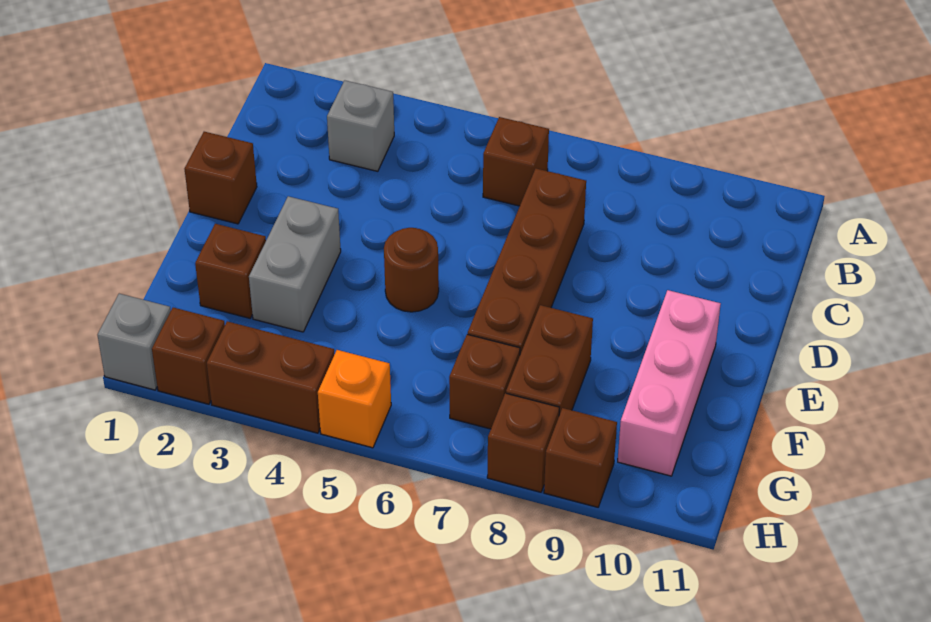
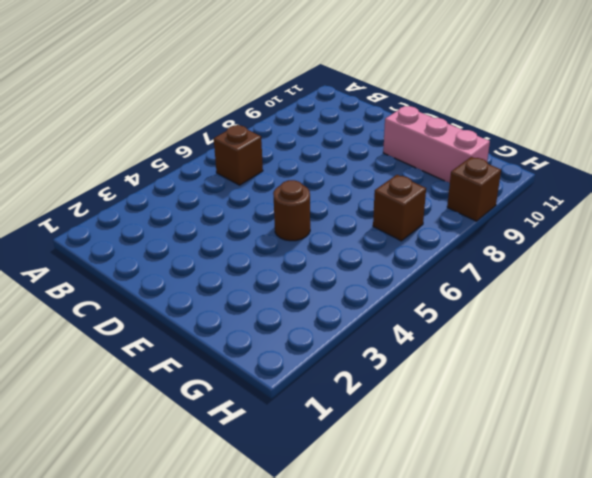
none -> grey 1x1 brick [327,80,394,171]
none -> brown 1x4 brick [468,169,586,354]
none -> brown 1x1 brick [185,132,257,224]

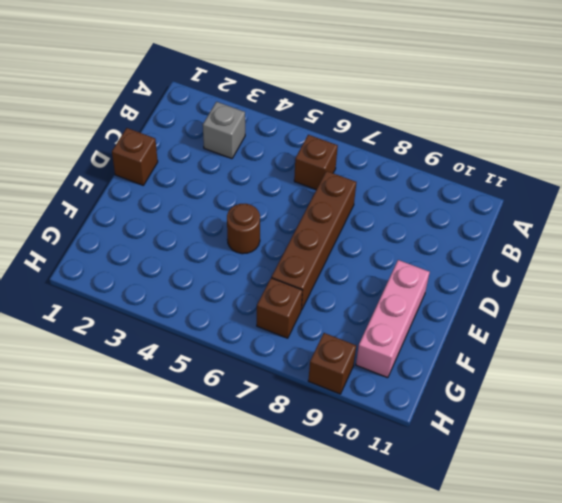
none -> grey 1x2 brick [249,196,341,332]
none -> brown 1x1 brick [195,224,266,318]
none -> brown 1x2 brick [506,305,593,415]

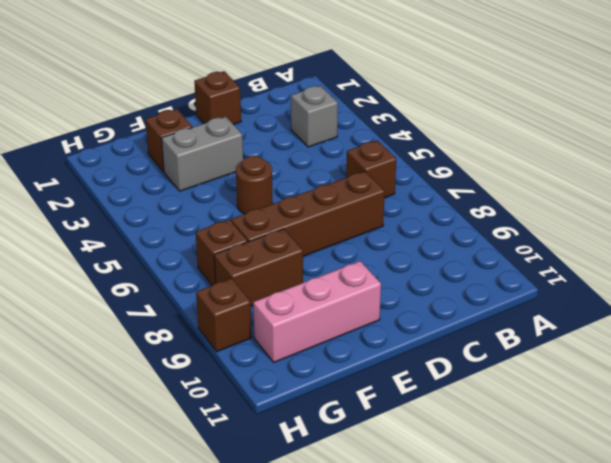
none -> grey 1x1 brick [98,294,171,390]
none -> brown 1x1 brick [152,308,225,404]
none -> brown 1x2 brick [207,321,334,433]

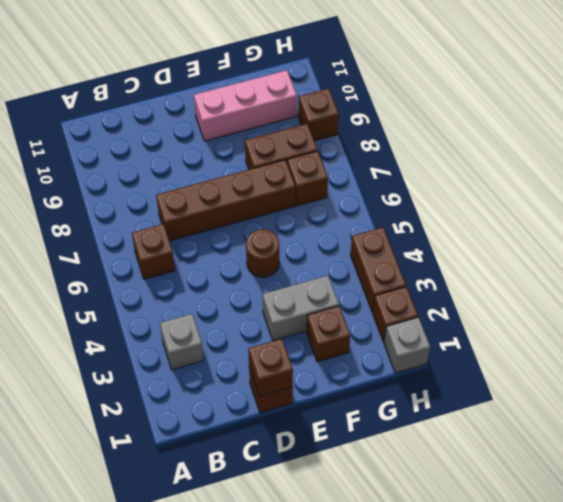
brown 1x1 brick [248,339,293,397] -> brown 1x1 brick moved to [487,393,559,492]
none -> orange 1x1 brick [318,350,391,448]

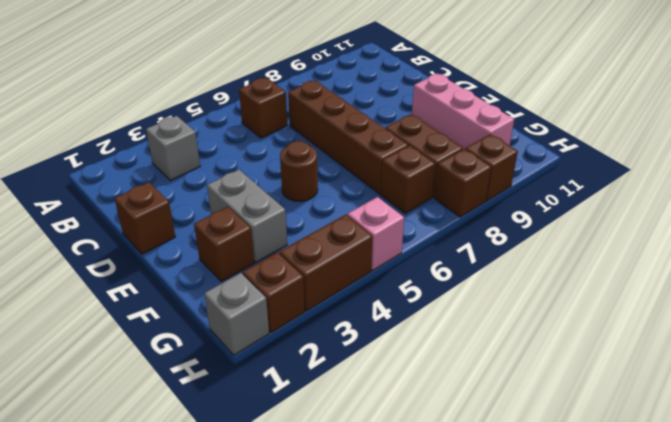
pink 1x1 brick [347,197,404,271] -> orange 1x1 brick [318,350,391,448]

